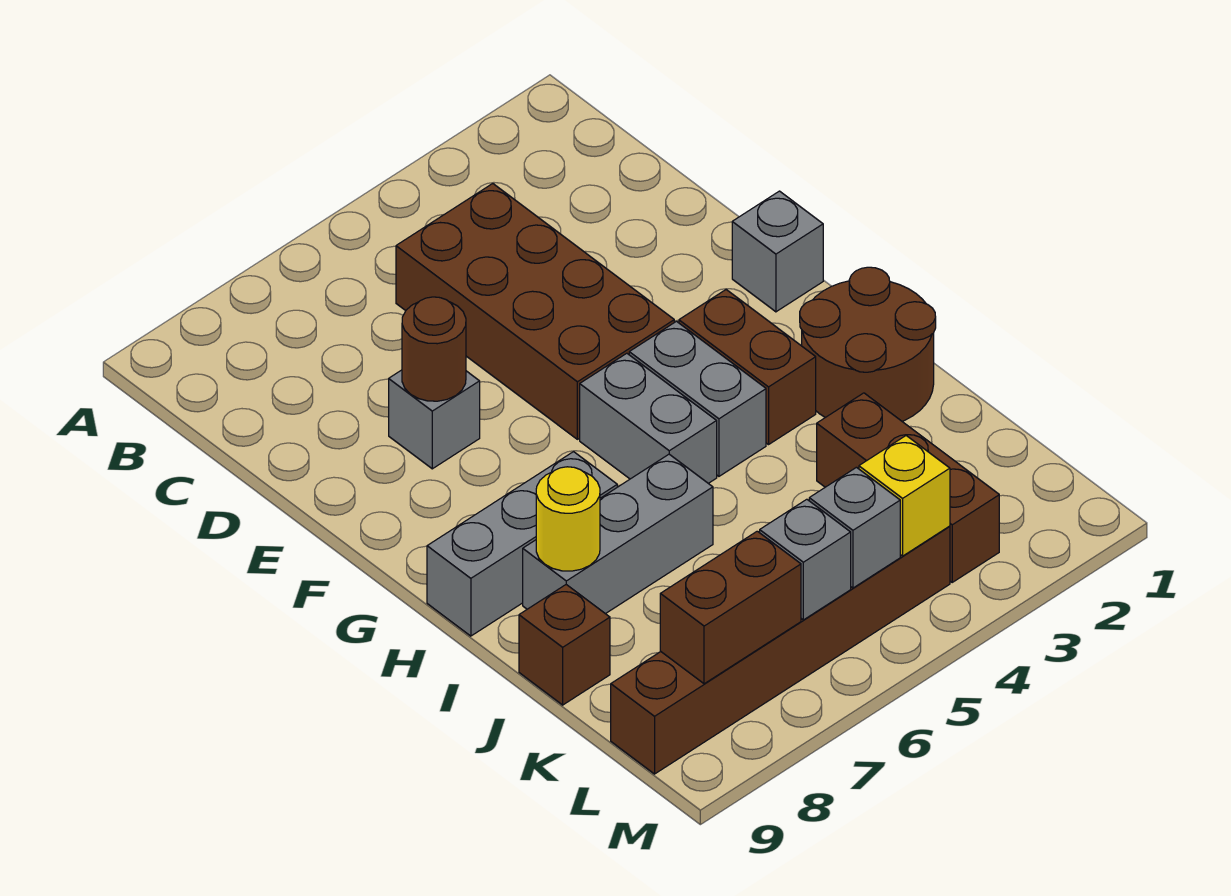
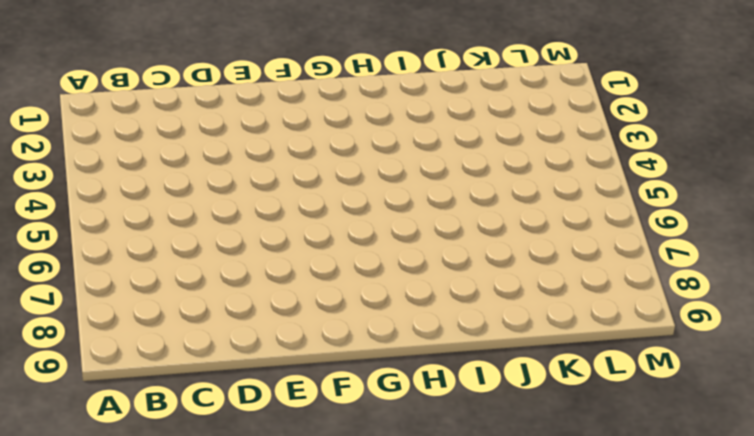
none -> brown 2x4 brick [396,184,674,439]
none -> grey 1x1 brick [389,370,480,469]
none -> grey 1x1 brick [732,191,823,312]

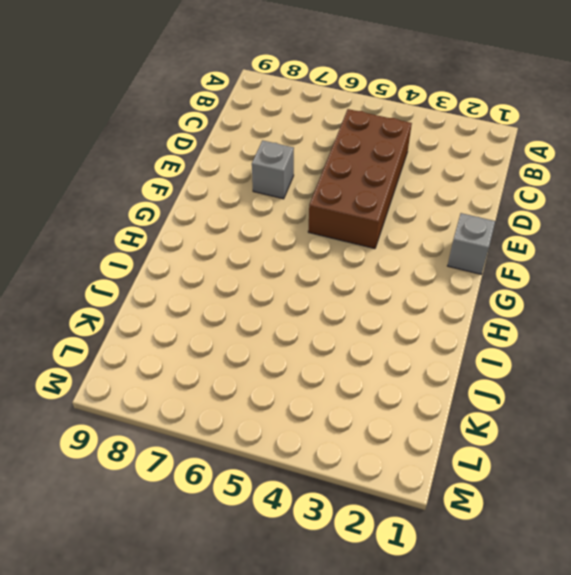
none -> brown 1x2 brick [679,290,816,445]
none -> grey 1x2 brick [629,321,766,476]
none -> grey 1x2 brick [580,353,717,483]

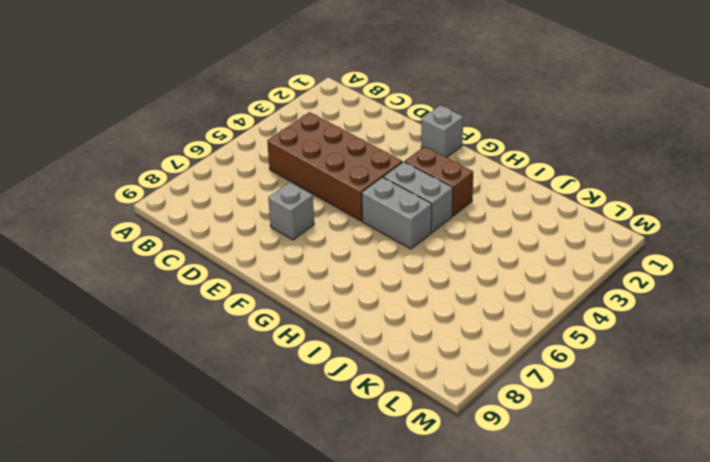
none -> brown 2x2 round brick [800,267,936,422]
none -> grey 1x3 brick [427,452,617,636]
none -> grey 1x3 brick [523,454,713,614]

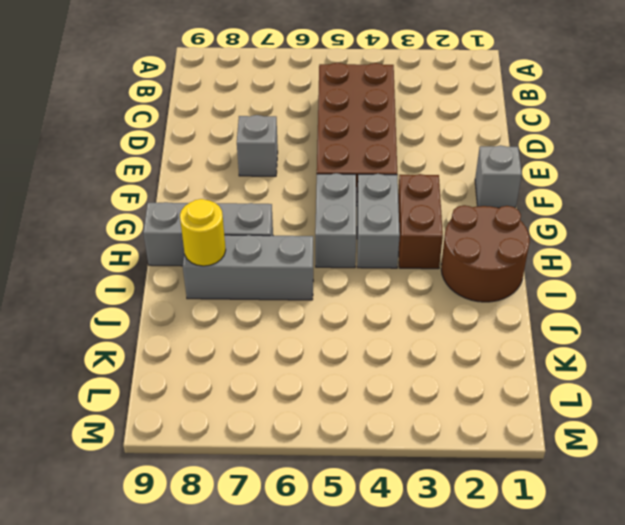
none -> brown 1x3 brick [817,393,999,582]
none -> brown 1x1 brick [519,585,610,705]
none -> brown 1x6 brick [611,526,950,774]

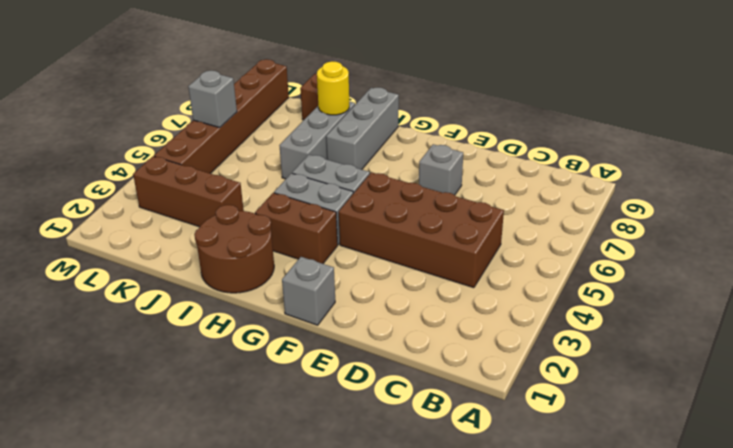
none -> brown 1x1 round brick [402,297,466,401]
none -> yellow 1x1 brick [859,436,950,556]
none -> grey 1x1 brick [809,467,900,588]

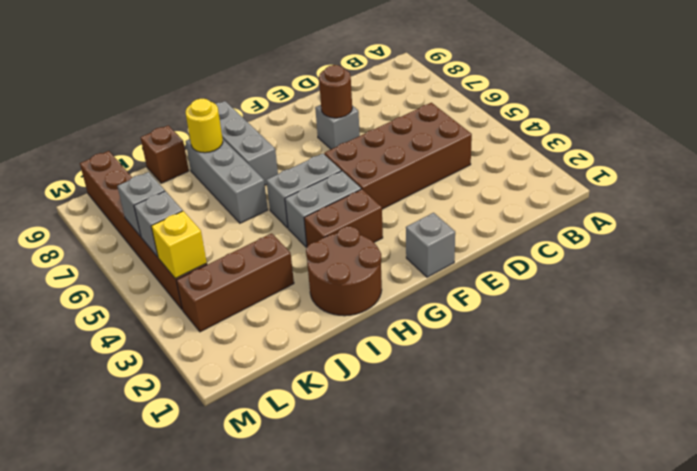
none -> brown 1x2 brick [660,531,801,684]

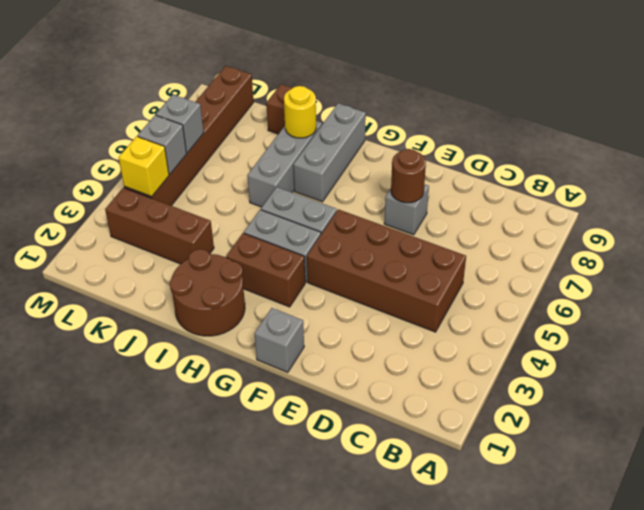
none -> brown 1x2 brick [660,531,801,684]

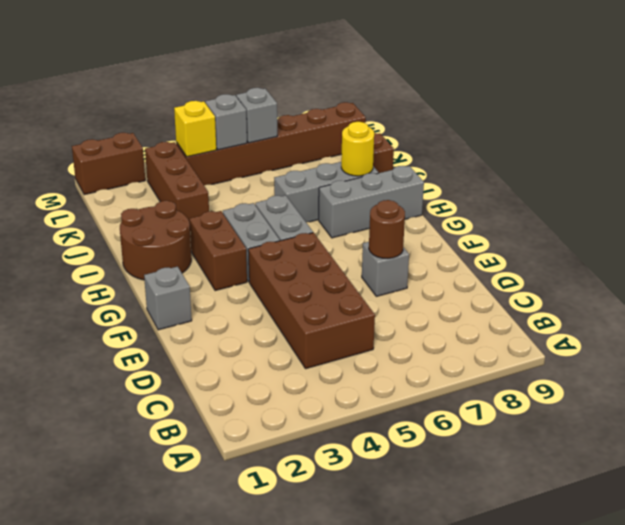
brown 1x2 brick [72,133,145,195] -> brown 1x2 brick moved to [660,531,801,684]

